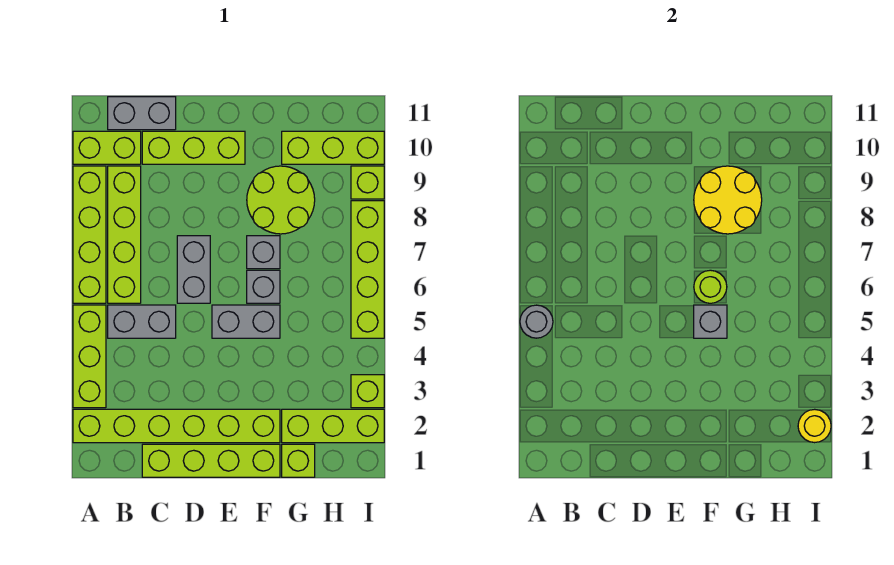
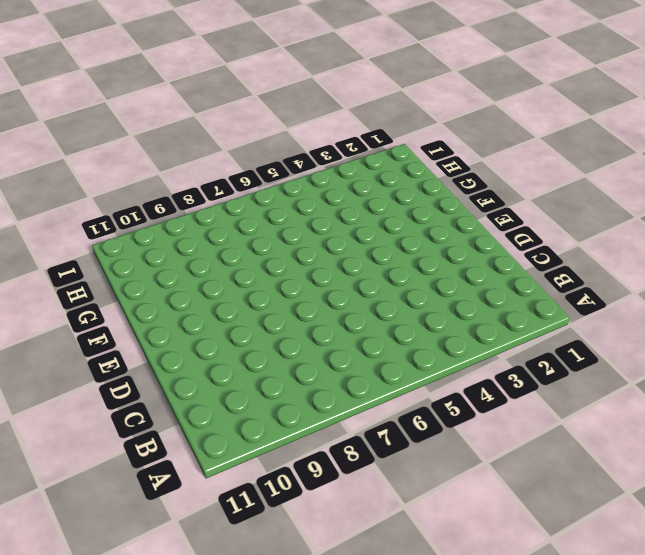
none -> lime 1x6 brick [73,409,280,443]
none -> lime 1x3 brick [73,305,106,408]
none -> lime 1x4 brick [73,166,106,303]

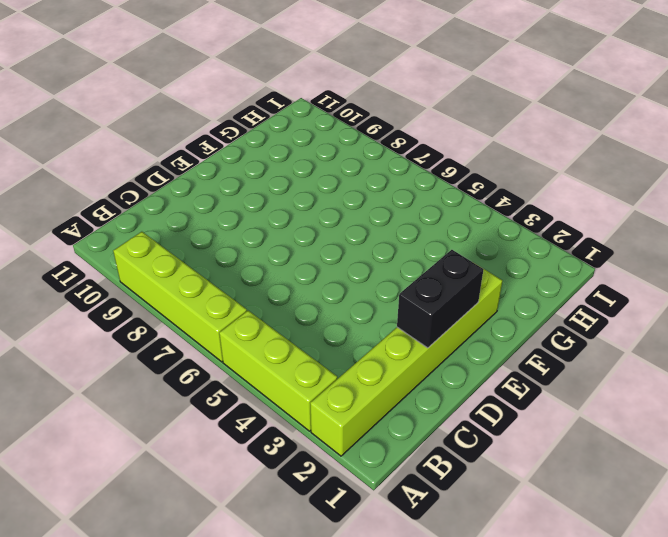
black 1x2 brick [397,250,484,348] -> none
none -> lime 1x2 brick [73,131,141,164]
none -> grey 1x2 brick [108,305,176,338]
none -> lime 1x4 brick [108,166,141,303]

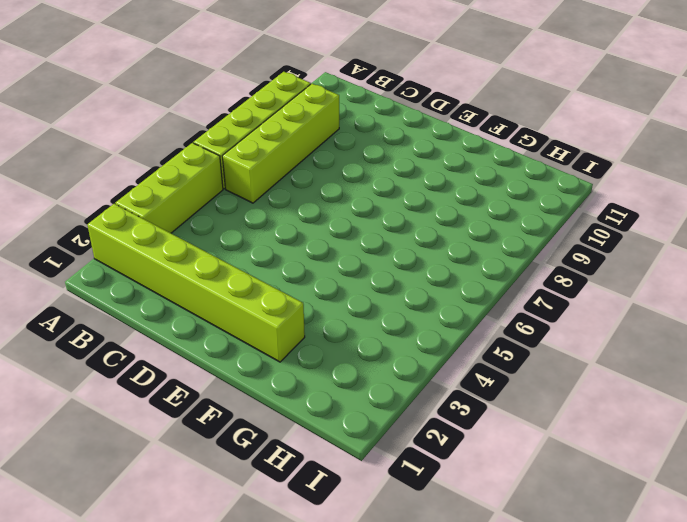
none -> lime 1x2 brick [73,131,141,164]
none -> grey 1x2 brick [108,305,176,338]
none -> grey 1x2 brick [108,97,176,130]

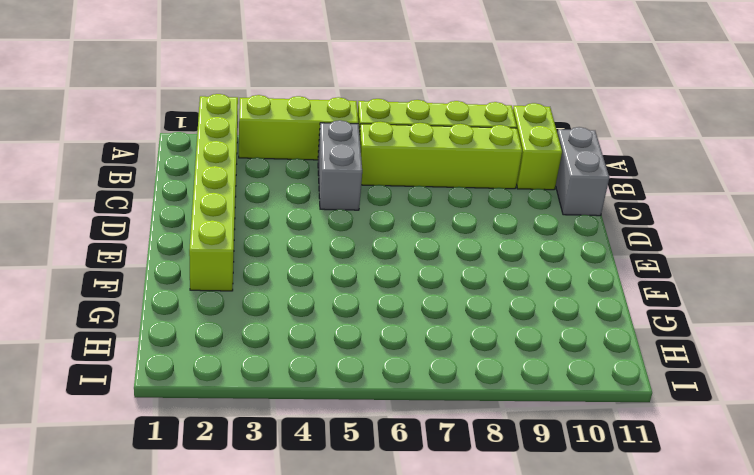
none -> lime 1x4 brick [142,444,280,477]
none -> lime 1x3 brick [142,131,245,164]
none -> grey 1x2 brick [177,236,210,303]

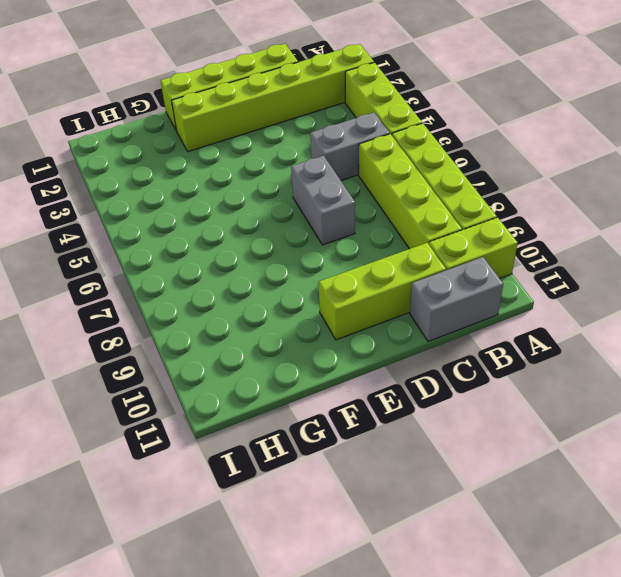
none -> grey 1x2 brick [212,305,280,338]
none -> grey 1x1 brick [247,270,280,303]
none -> grey 1x1 brick [247,236,280,269]

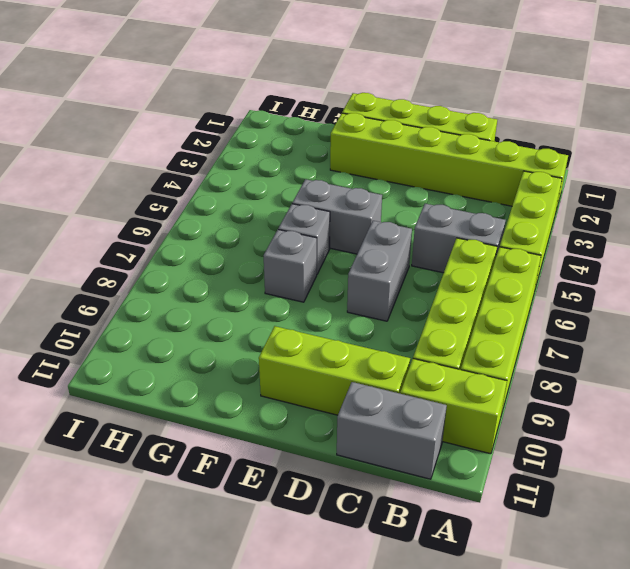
none -> lime 2x2 round brick [247,166,315,234]
none -> lime 1x1 brick [282,444,315,477]
none -> lime 1x3 brick [282,409,384,443]

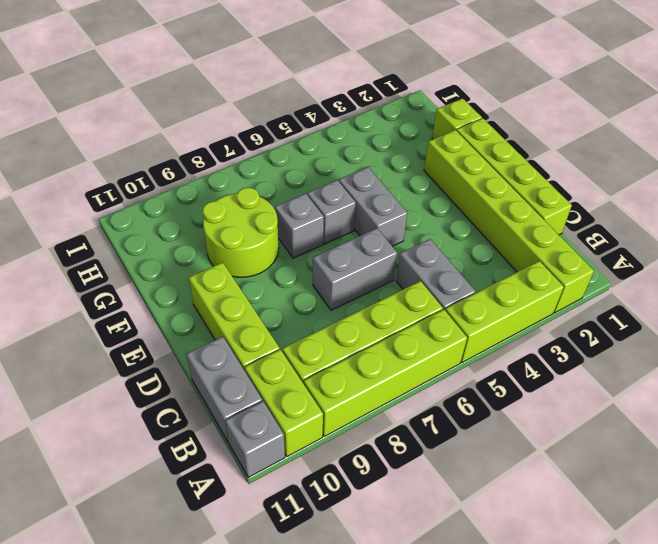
grey 1x1 brick [225,401,285,477] -> grey 1x1 brick moved to [694,305,727,338]
none -> lime 1x3 brick [282,409,384,443]
none -> lime 1x3 brick [282,131,384,164]
none -> lime 1x1 brick [351,375,384,408]

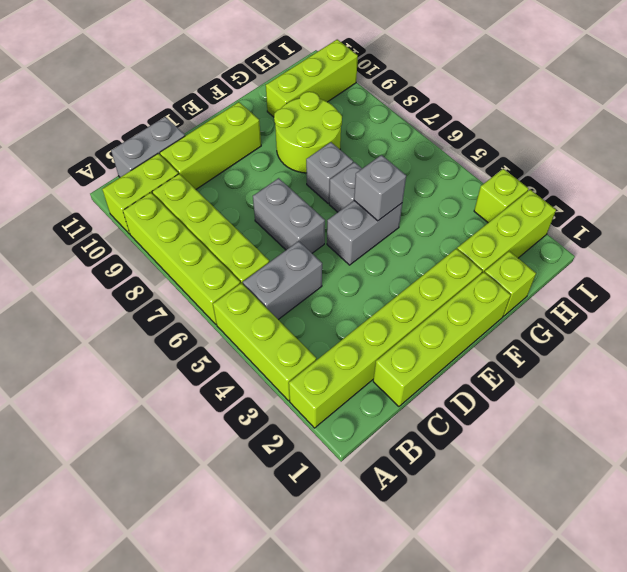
none -> lime 1x4 brick [351,201,384,338]
none -> lime 1x1 brick [351,166,384,199]
none -> grey 1x1 round brick [520,305,553,338]

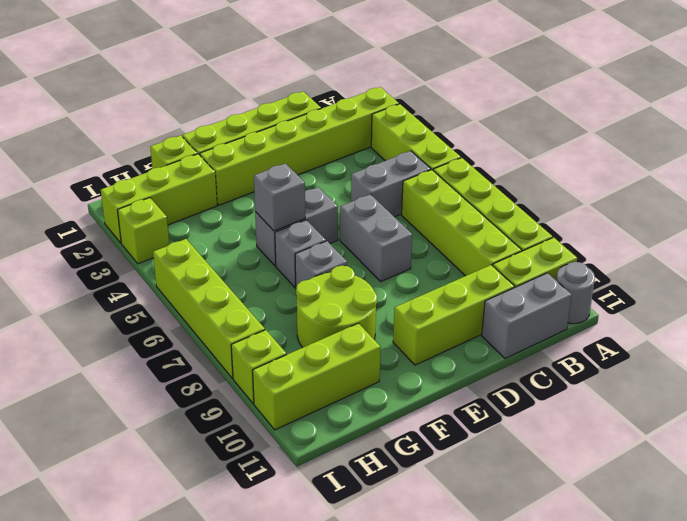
grey 1x1 round brick [556,262,595,324] -> grey 1x1 round brick moved to [520,305,553,338]
none -> lime 1x1 round brick [694,270,727,303]
none -> yellow 2x2 round brick [694,166,762,234]
none -> yellow 1x1 round brick [798,409,831,443]

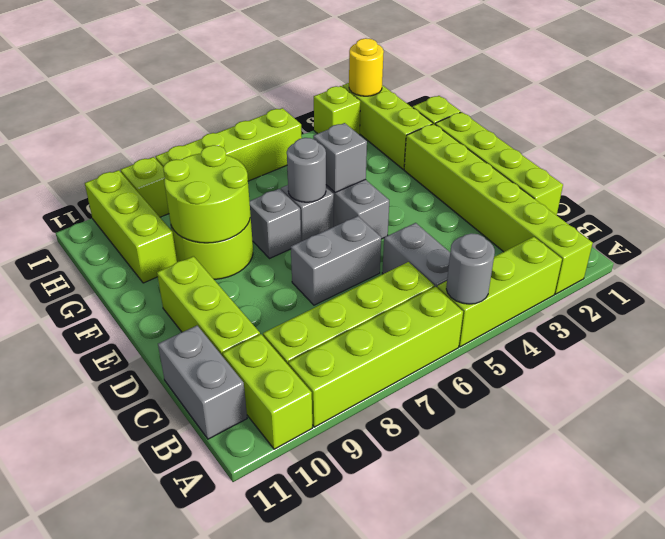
grey 1x1 round brick [287,138,326,202] -> lime 1x1 round brick [694,270,727,303]
lime 2x2 round brick [163,145,250,243] -> yellow 2x2 round brick [694,166,762,234]

